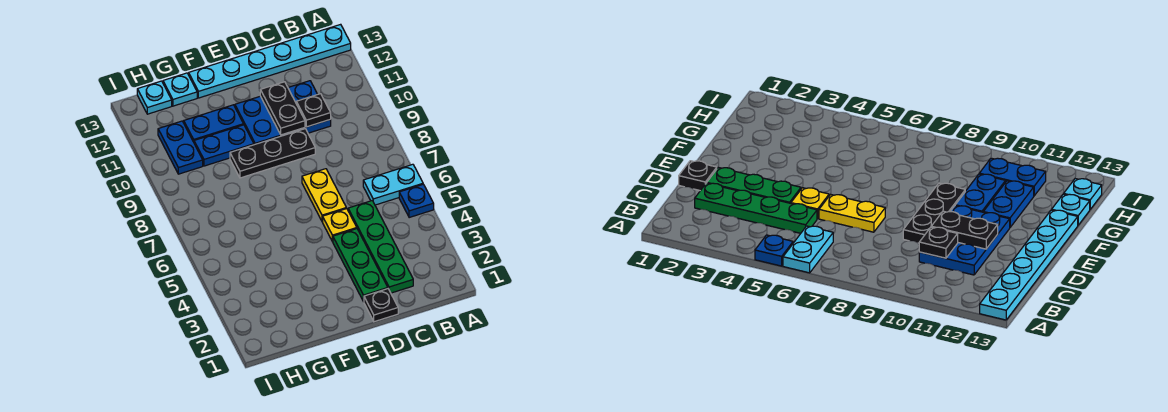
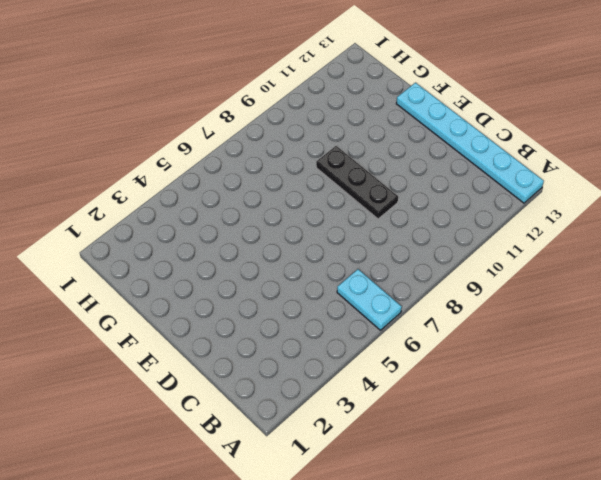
none -> blue 1x1 plate [399,184,434,218]
none -> green 1x4 plate [348,201,413,293]
none -> blue 2x3 plate [235,81,331,145]

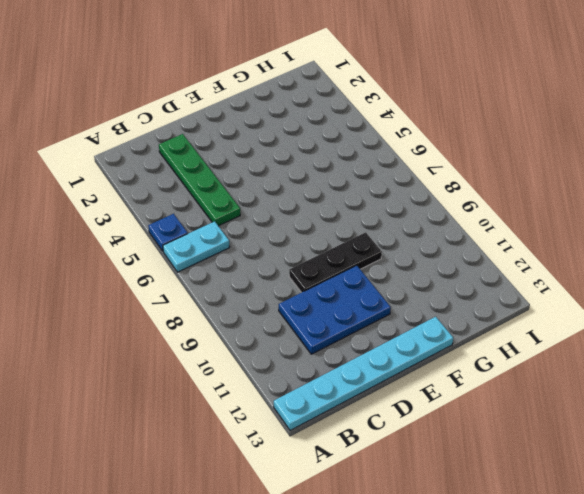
none -> black 1x1 plate [364,289,398,322]
none -> green 1x3 plate [333,229,388,302]
none -> yellow 1x1 plate [323,209,357,242]

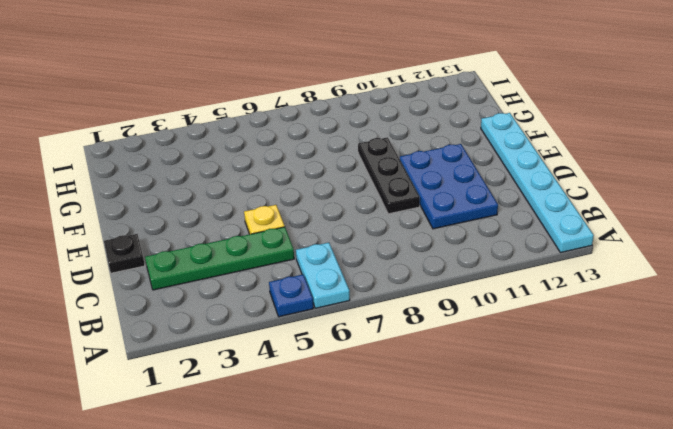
none -> green 1x3 plate [333,229,388,302]
none -> yellow 1x2 plate [302,169,346,222]
none -> blue 1x2 plate [194,125,254,166]

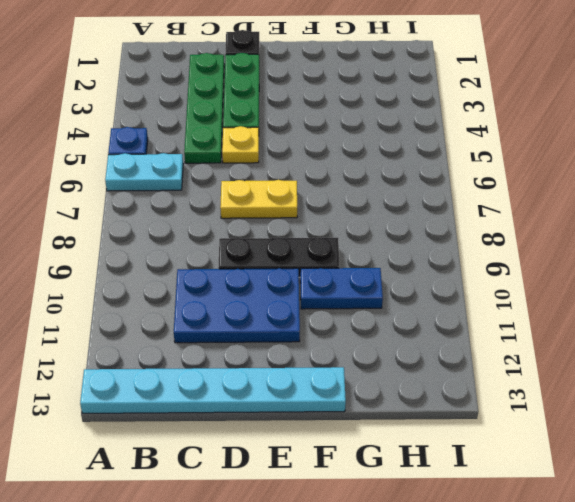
yellow 1x2 plate [220,180,297,218] -> yellow 1x2 plate turned to [302,169,346,222]
none -> blue 1x2 plate [184,105,244,142]
none -> cyan 1x1 plate [163,73,197,106]
none -> blue 1x2 plate [158,121,203,174]

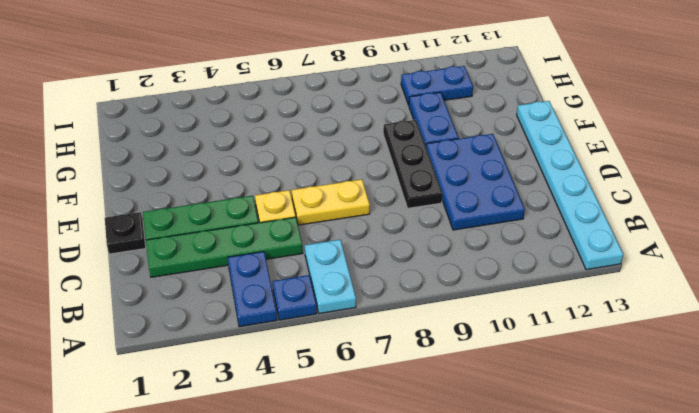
blue 1x2 plate [228,251,277,327] -> blue 1x2 plate moved to [184,105,244,142]
none -> cyan 1x1 plate [163,73,197,106]
none -> cyan 1x1 plate [137,81,172,114]
none -> black 1x1 plate [296,94,331,127]

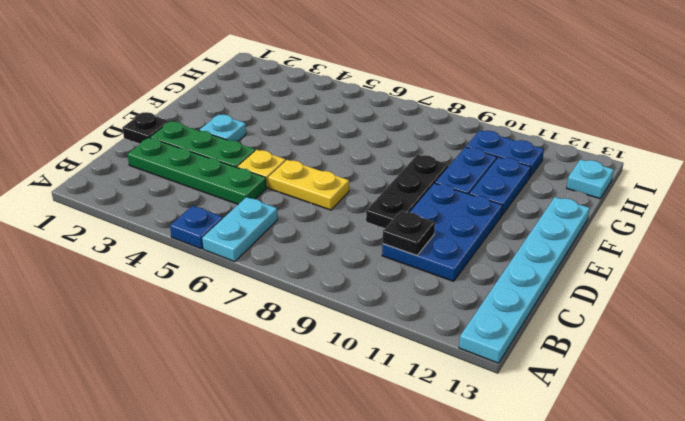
cyan 1x1 plate [199,114,246,141] -> cyan 1x1 plate moved to [163,73,197,106]
none -> black 1x2 plate [260,82,305,135]

